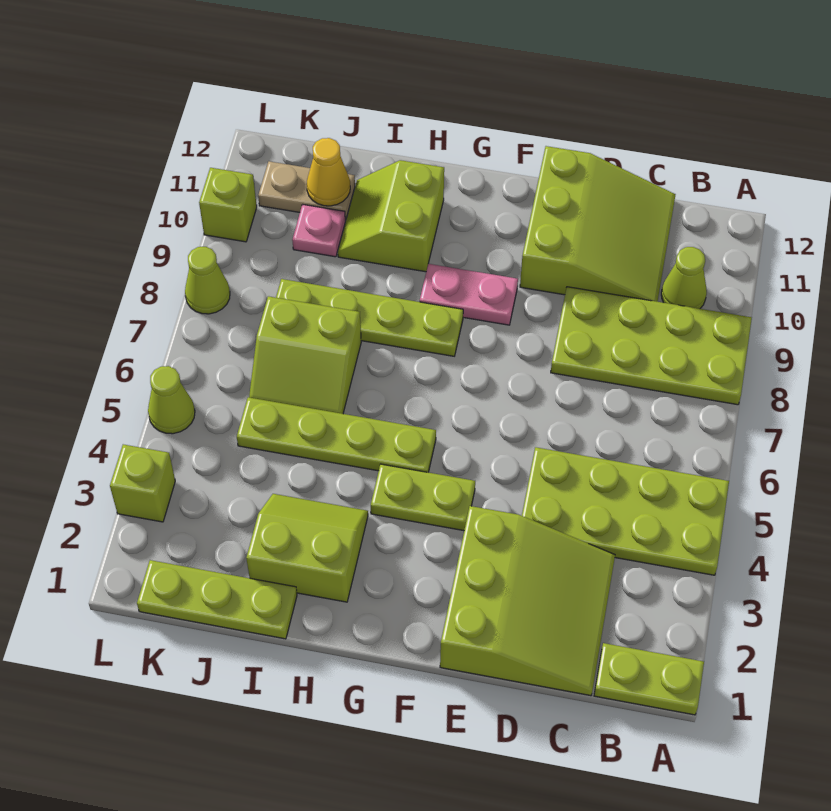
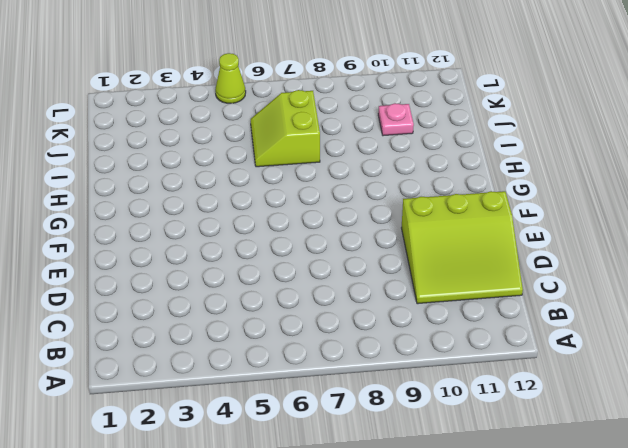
none -> lime 1x2 plate [594,643,704,715]
none -> lime 2x4 plate [522,447,729,575]
none -> lime 2x4 plate [551,287,752,405]

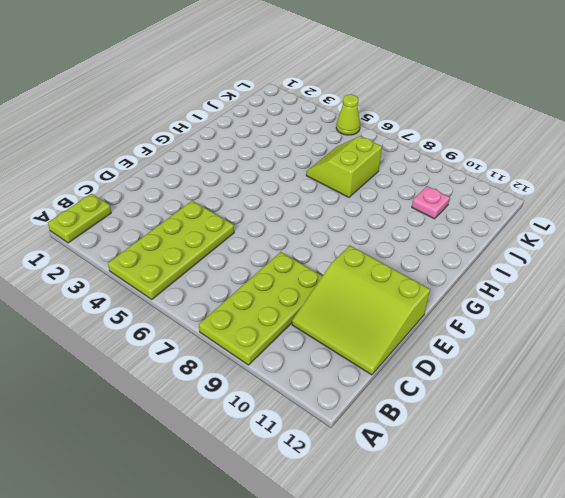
none -> lime 1x1 cone [661,247,707,309]
none -> lime 3x3 slope [440,506,615,696]
none -> lime 1x2 plate [371,464,475,531]

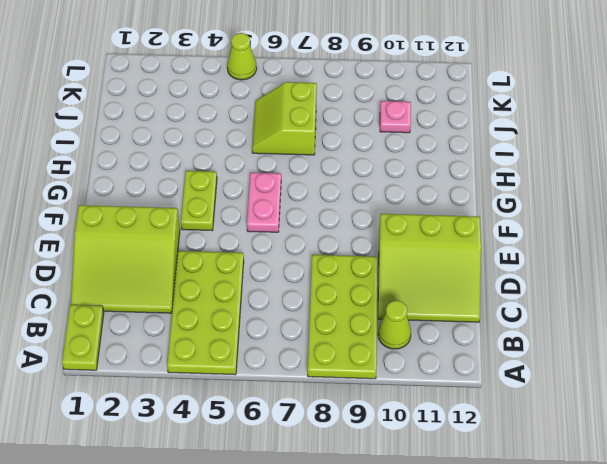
pink 1x2 plate [247,173,281,232] -> pink 1x2 plate moved to [420,264,518,325]
none -> lime 1x4 plate [237,397,436,472]
none -> lime 1x4 plate [276,279,463,356]
none -> lime 2x2 slope [246,494,368,602]

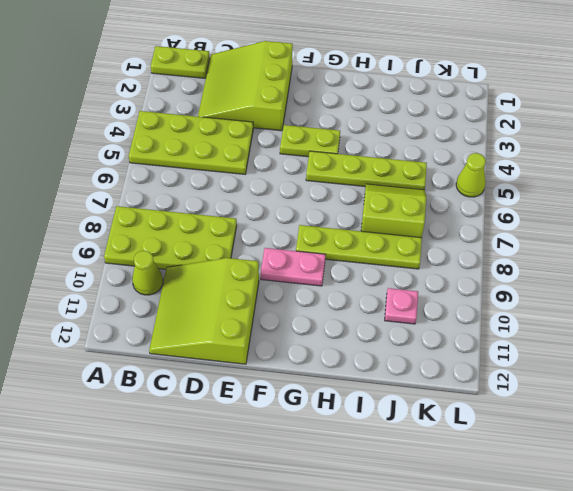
none -> lime 2x2 slope [246,494,368,602]
none -> lime 2x2 slope [338,160,444,272]
none -> lime 1x3 plate [137,560,297,639]

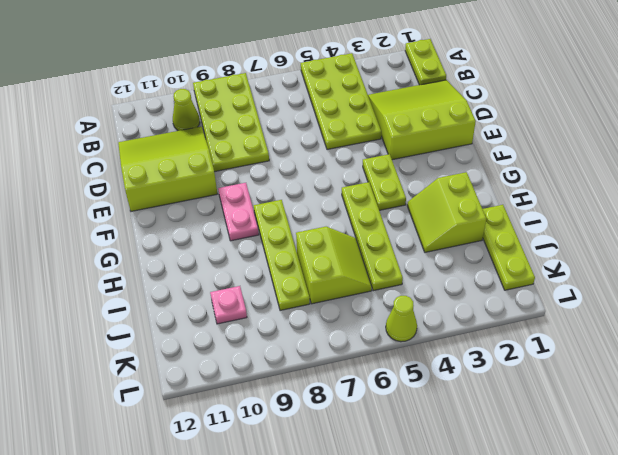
none -> lime 2x2 slope [338,160,444,272]
none -> tan 1x2 plate [258,161,355,220]
none -> lime 1x1 brick [110,444,175,522]

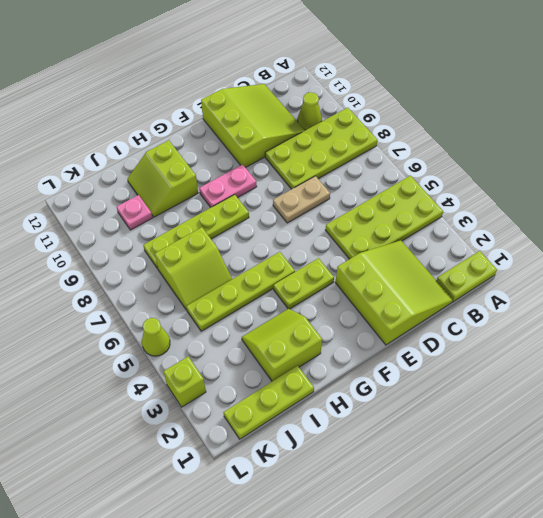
tan 1x2 plate [273,176,330,223] -> tan 1x2 plate moved to [258,161,355,220]
none -> lime 1x1 cone [185,247,230,314]
none -> lime 1x1 brick [199,168,257,242]
none -> yellow 1x1 cone [307,138,350,206]

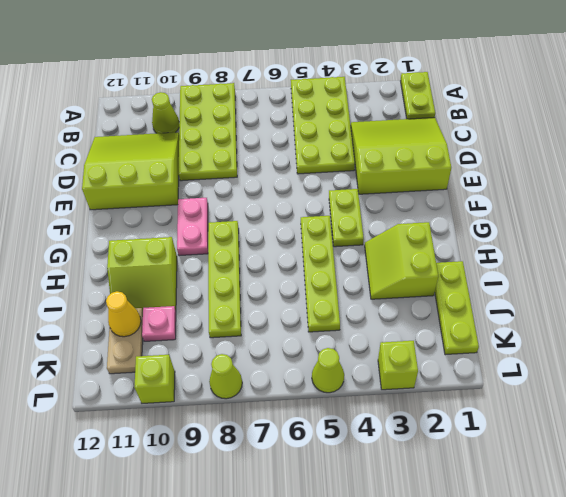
none -> lime 2x2 slope [249,296,361,414]

